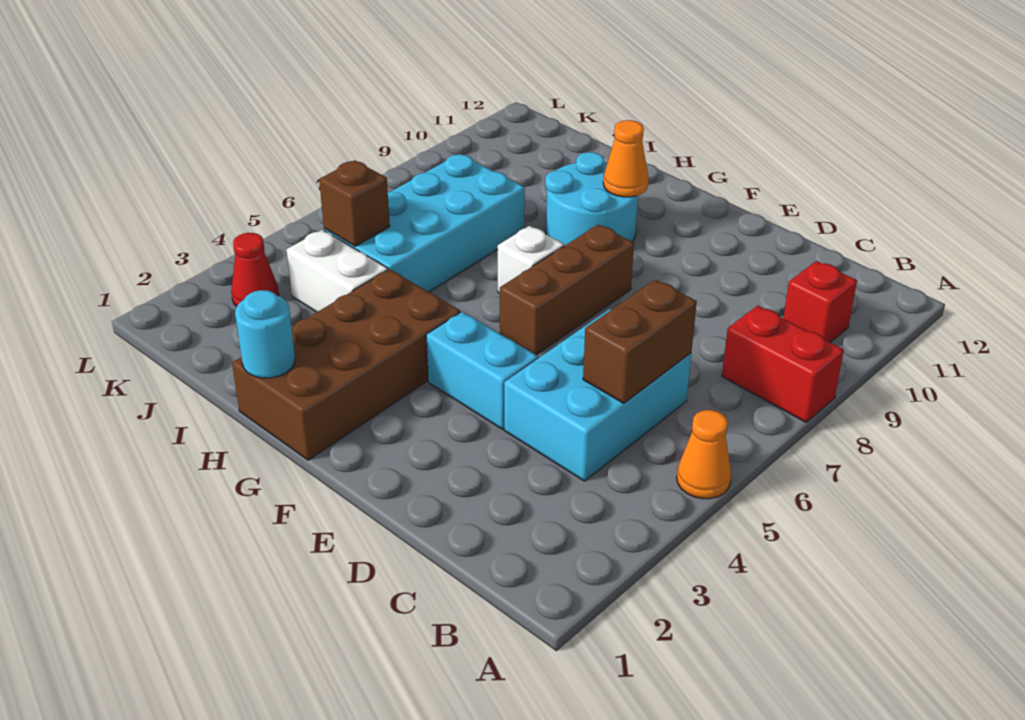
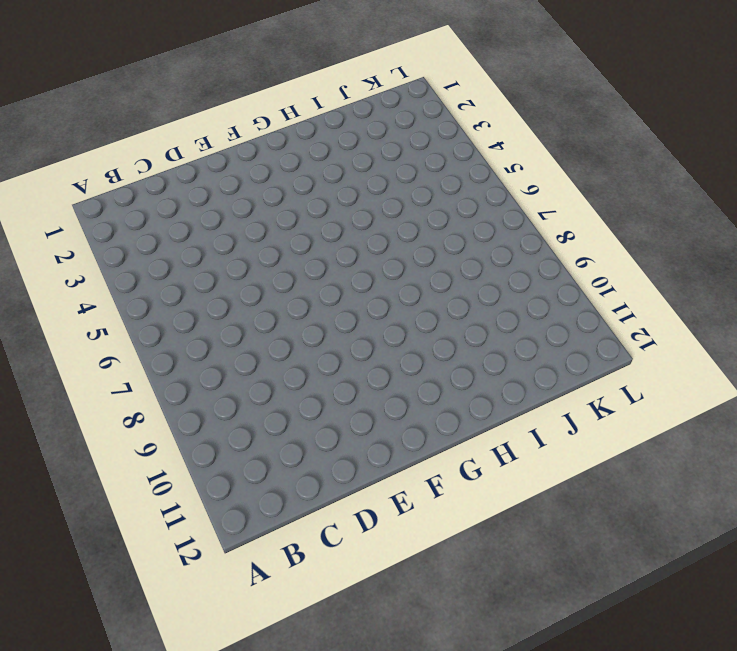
none -> orange 1x1 cone [677,410,731,499]
none -> red 1x2 brick [722,306,844,422]
none -> red 1x1 brick [783,261,857,342]

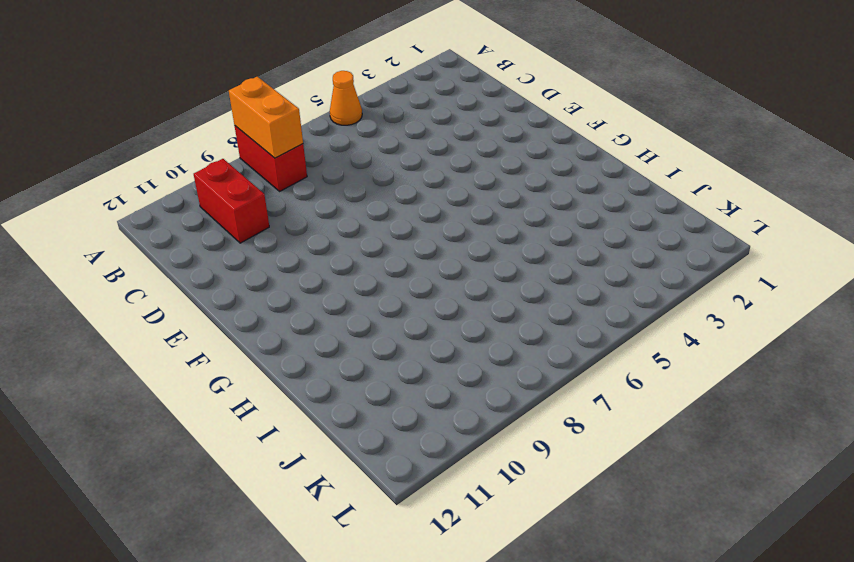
orange 1x2 brick [229,77,303,158] -> none
red 1x2 brick [194,159,269,243] -> red 1x1 brick [783,261,857,342]
none -> cyan 2x3 brick [504,309,691,481]
none -> cyan 1x2 brick [426,312,538,429]
none -> brown 1x3 brick [500,225,634,355]

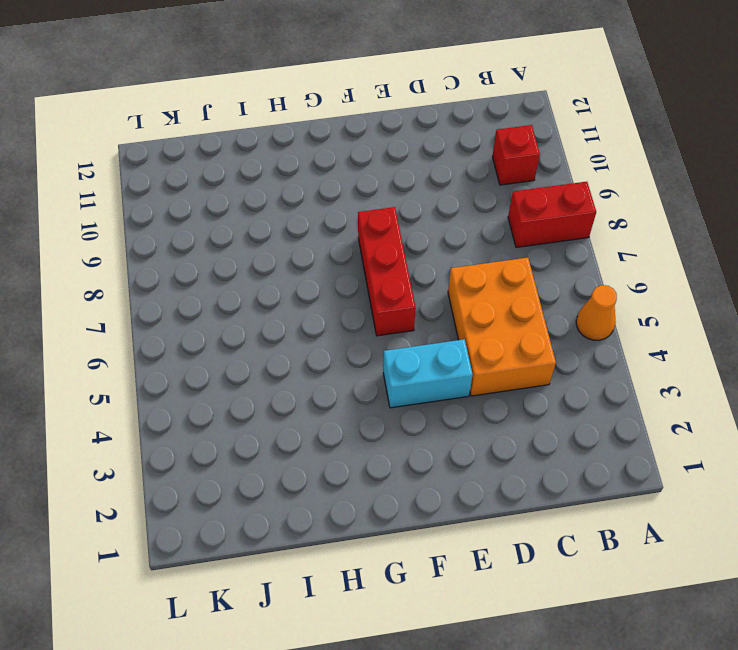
orange 2x3 brick [448,258,556,396] -> cyan 2x3 brick [504,309,691,481]
red 1x3 brick [358,207,416,336] -> brown 1x3 brick [500,225,634,355]
none -> brown 2x4 brick [232,269,460,460]
none -> white 1x1 brick [498,226,564,293]
none -> cyan 2x2 round brick [545,152,638,246]

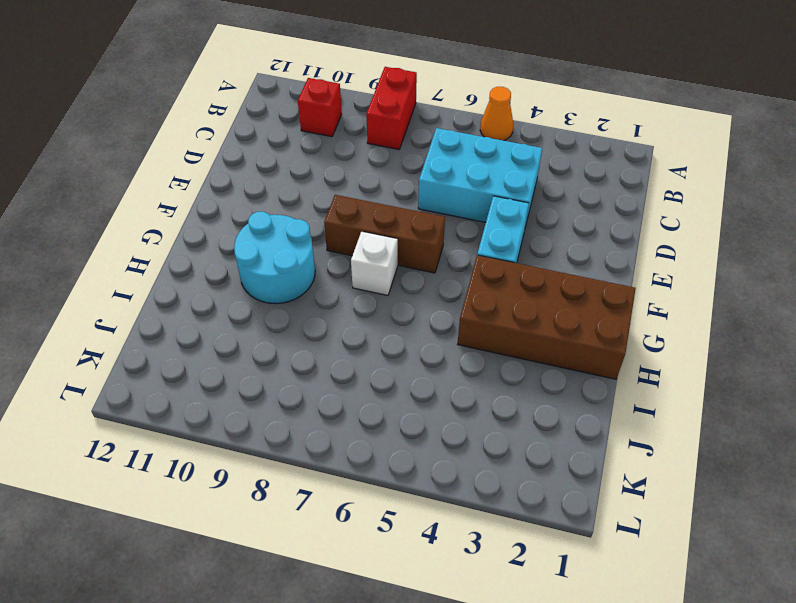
none -> white 1x2 brick [287,230,388,312]
none -> cyan 2x4 brick [324,154,525,292]
none -> red 1x1 cone [231,233,279,306]

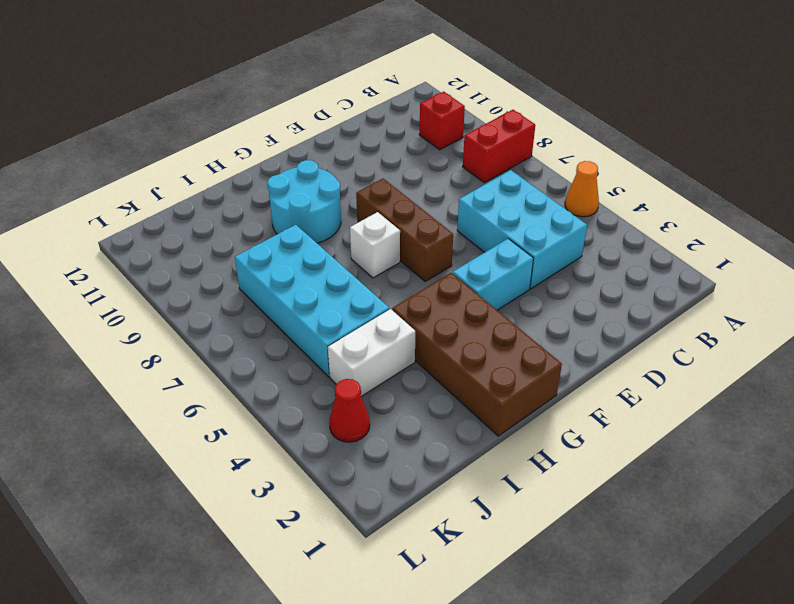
none -> brown 1x2 brick [583,280,697,403]
none -> orange 1x1 cone [603,120,649,197]
none -> cyan 1x1 round brick [235,290,295,378]

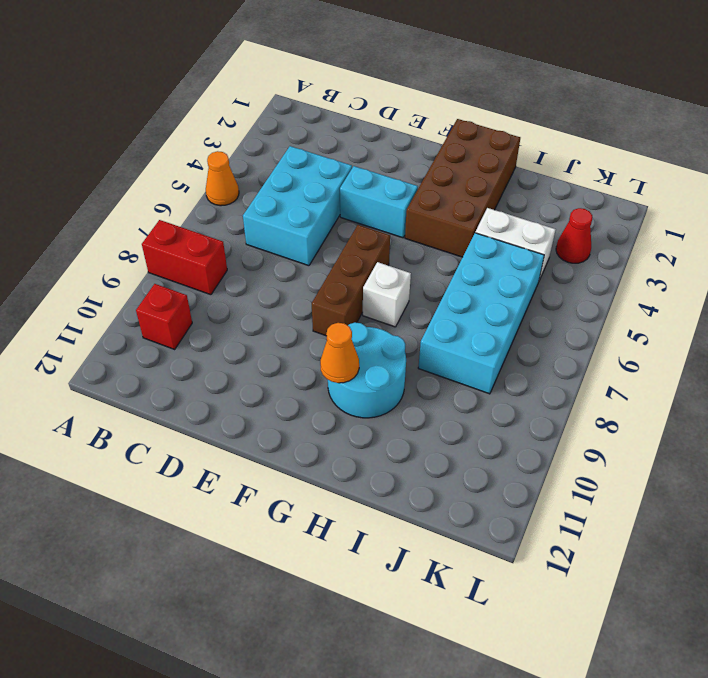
none -> brown 1x2 brick [583,280,697,403]
none -> cyan 1x1 round brick [235,290,295,378]
none -> brown 1x1 brick [319,160,390,246]

